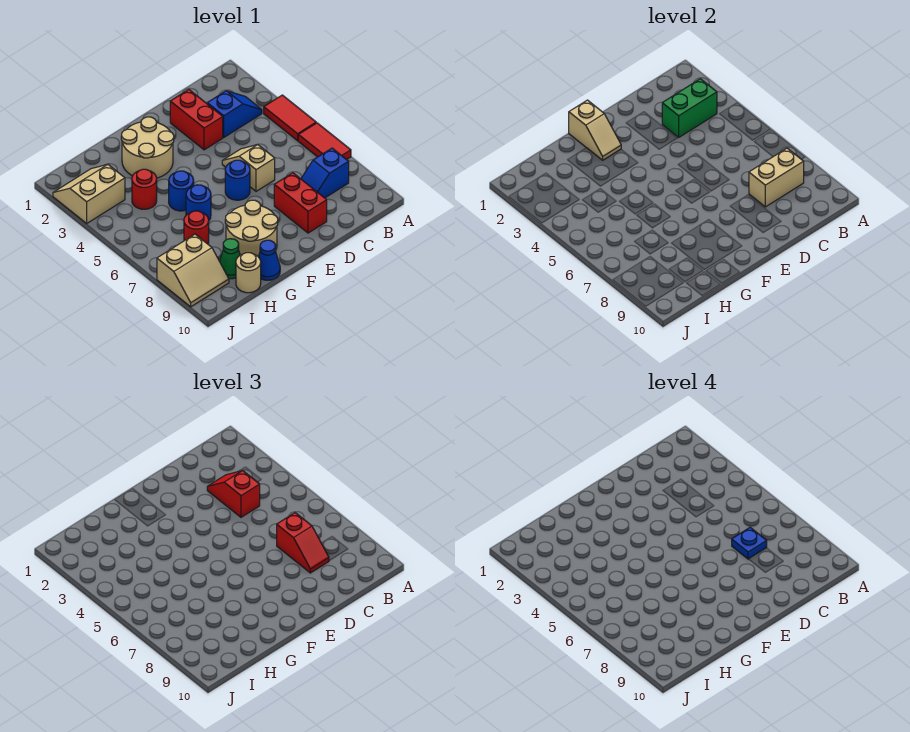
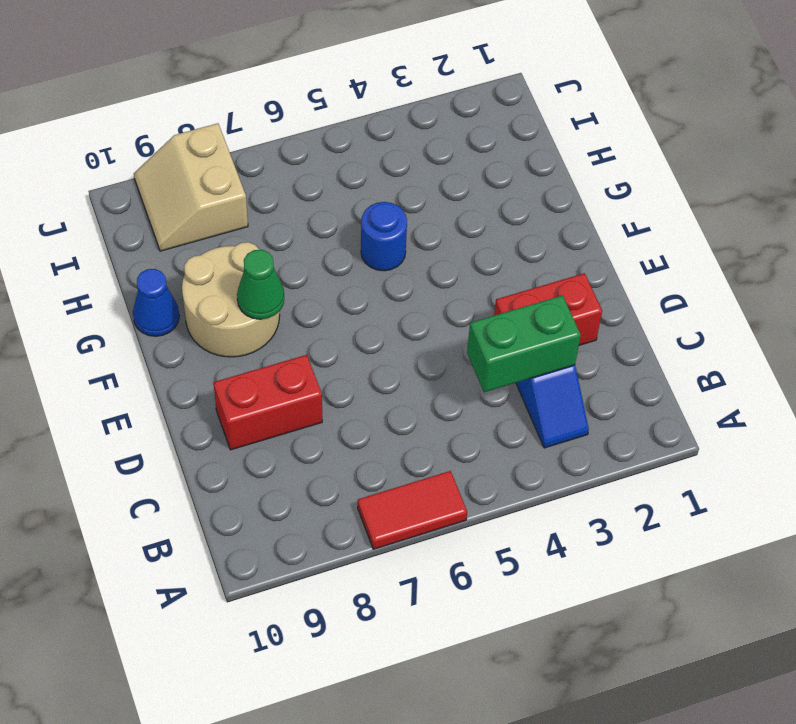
green 1x2 brick [467,296,581,392] -> green 1x2 brick turned to [662,79,717,137]
green 1x1 cone [237,250,284,319] -> green 1x1 cone moved to [220,239,240,279]
none -> red 1x2 tile [264,95,316,141]
none -> blue 1x2 slope [301,148,349,198]
none -> tan 1x2 slope [222,145,275,191]

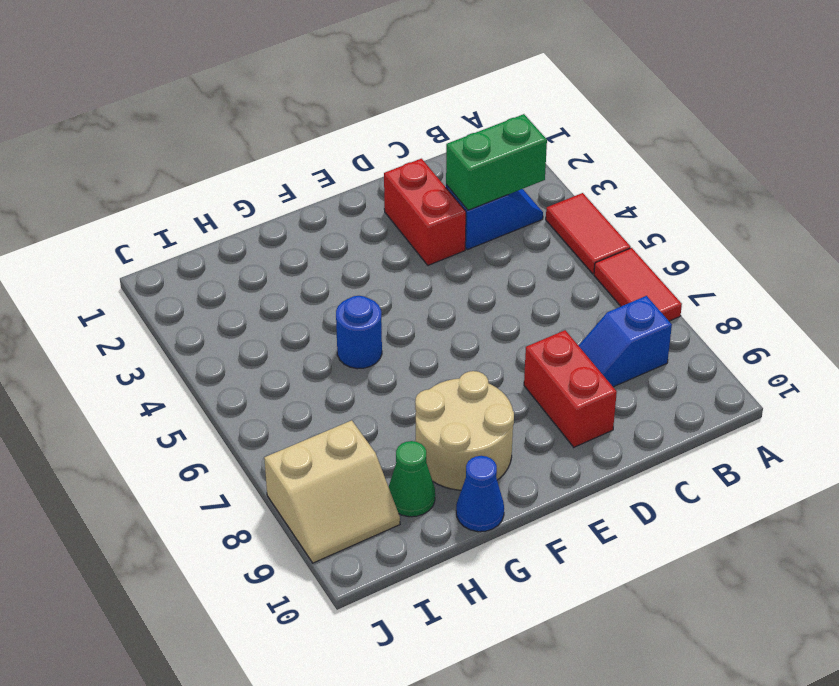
none -> tan 1x2 slope [222,145,275,191]
none -> blue 1x1 round brick [225,160,250,200]
none -> tan 2x2 round brick [121,117,174,178]

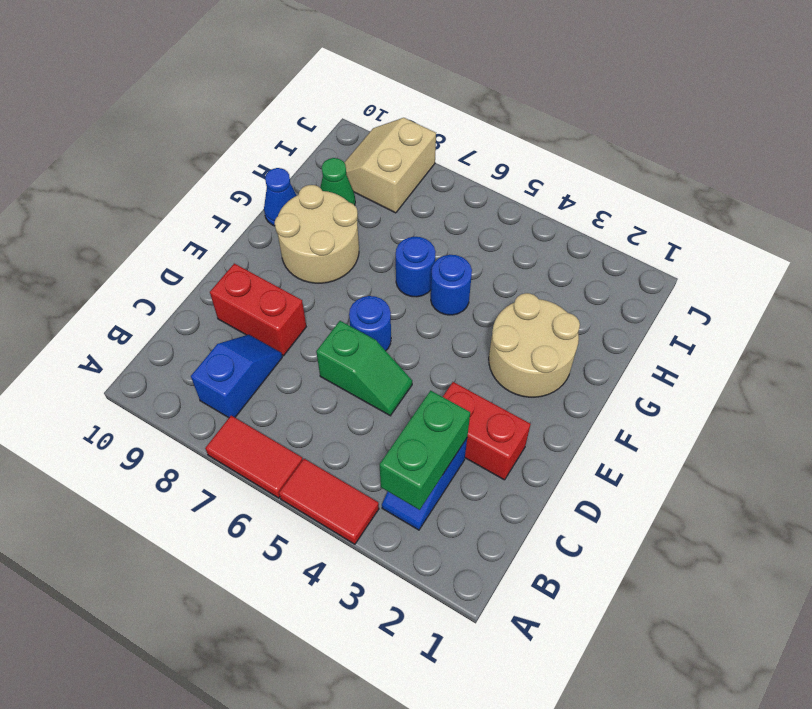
green 1x2 slope [316,321,412,416] -> tan 1x2 slope [222,145,275,191]
none -> red 1x1 round brick [132,169,157,209]
none -> red 1x1 round brick [184,211,209,244]
none -> tan 1x1 round brick [236,253,261,293]

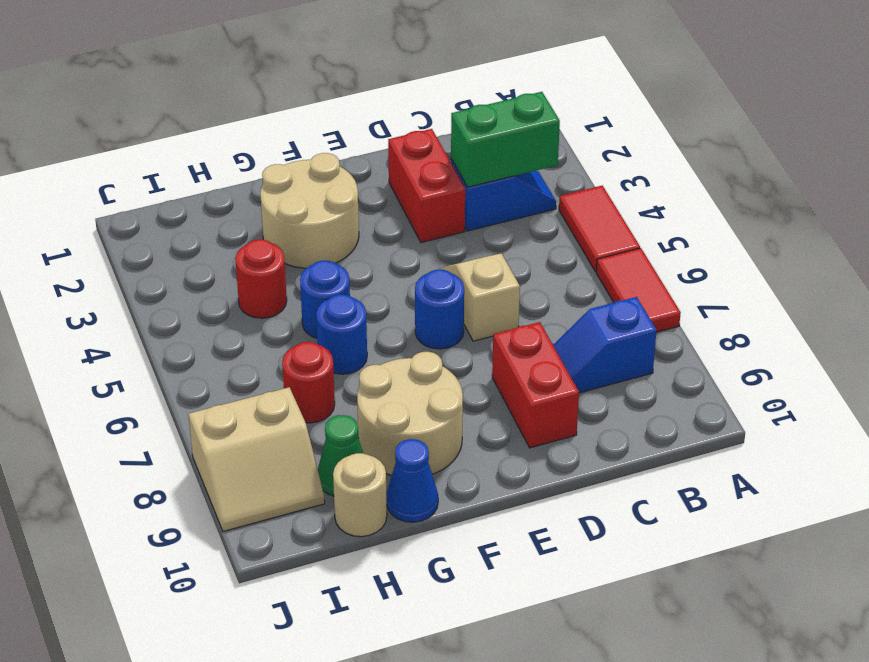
none -> tan 2x2 slope [53,165,125,223]
none -> tan 1x2 brick [749,148,804,207]
none -> tan 1x2 slope [569,100,621,160]

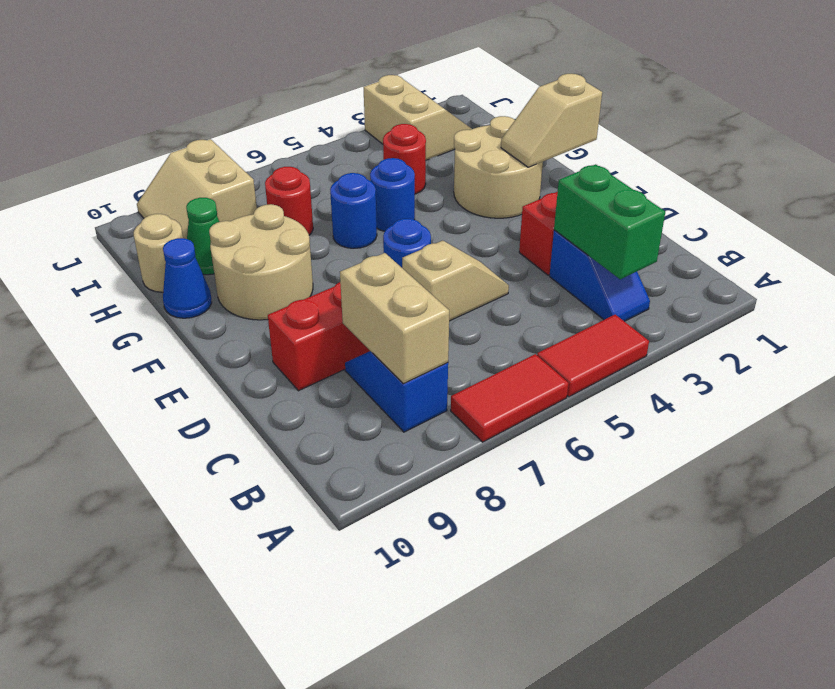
none -> red 1x2 slope [207,471,260,517]
none -> red 1x2 slope [277,513,329,573]
none -> blue 1x1 plate [732,527,767,559]

